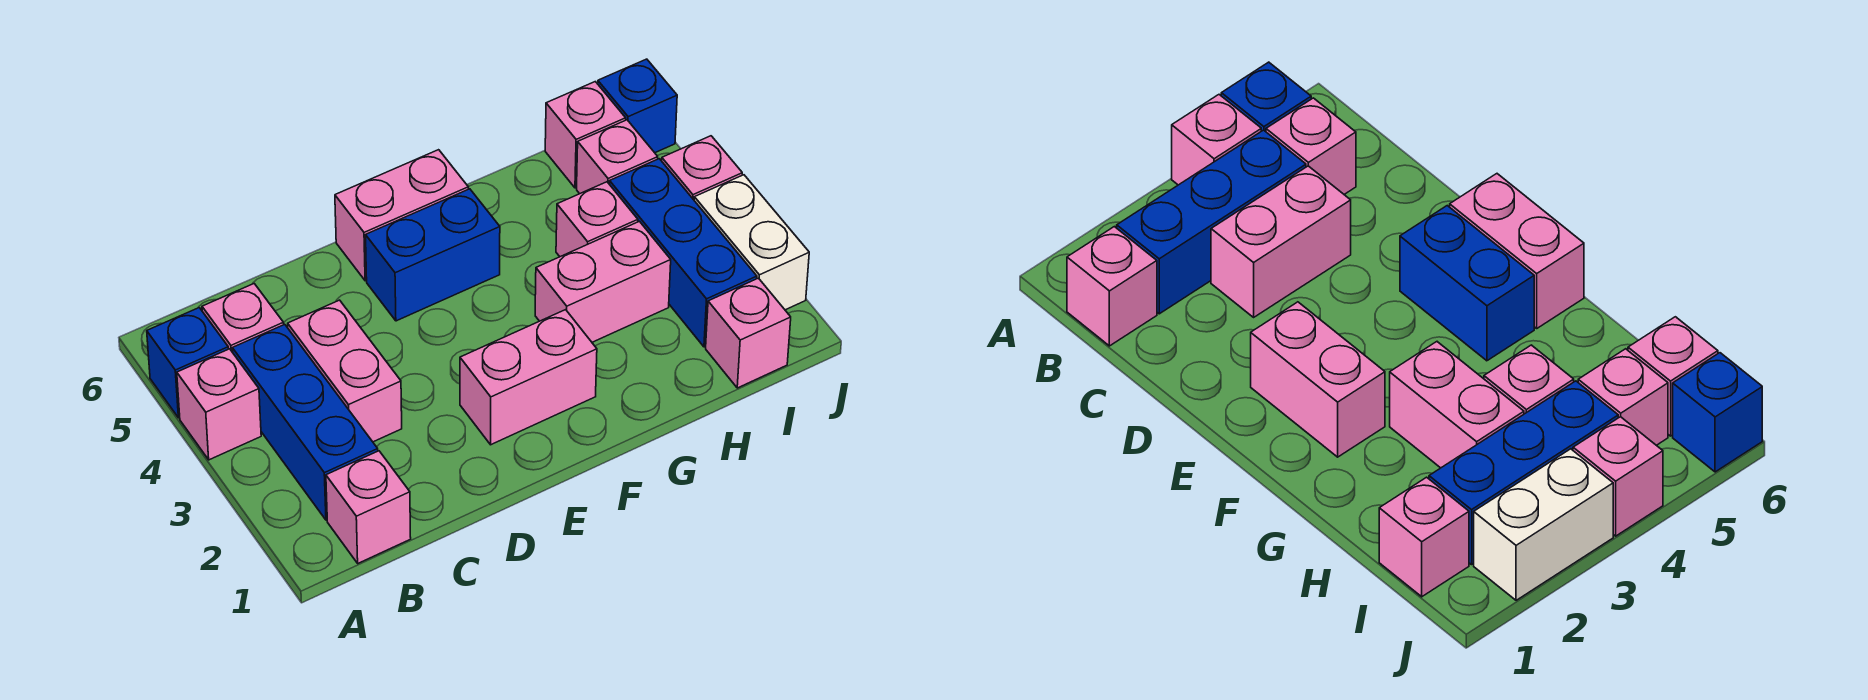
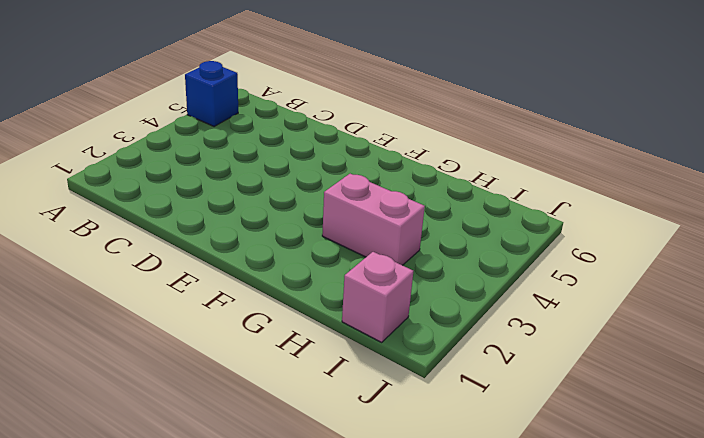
none -> pink 1x1 brick [177,349,261,460]
none -> pink 1x1 brick [326,451,411,563]
none -> blue 1x3 brick [232,324,378,520]

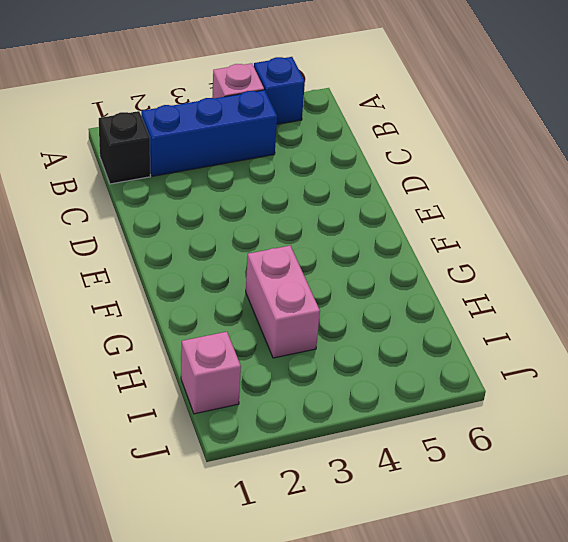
black 1x1 brick [99,111,150,184] -> pink 1x1 brick [326,451,411,563]
none -> pink 1x1 brick [202,284,284,352]
none -> pink 1x2 brick [288,300,402,442]
none -> pink 1x2 brick [460,310,597,445]

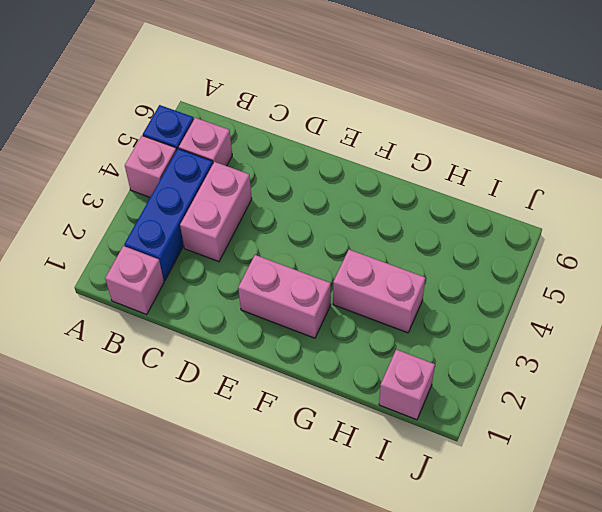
none -> blue 1x2 brick [366,189,500,321]
none -> pink 1x2 brick [335,150,468,281]
none -> pink 1x1 brick [556,182,638,257]

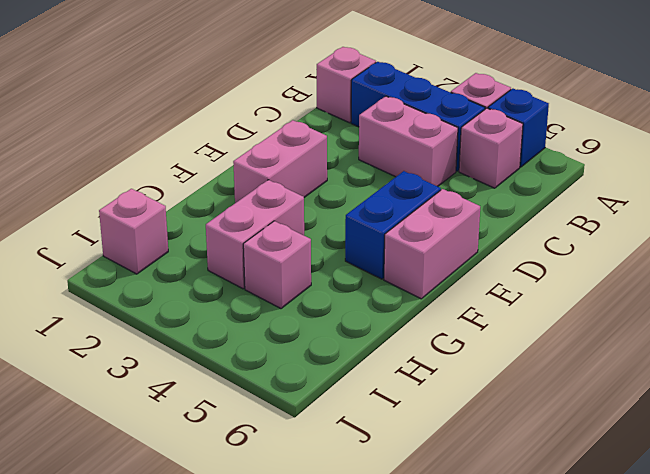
none -> blue 1x3 brick [610,159,757,347]
none -> pink 1x1 brick [577,120,658,194]
none -> pink 1x1 brick [545,82,626,188]

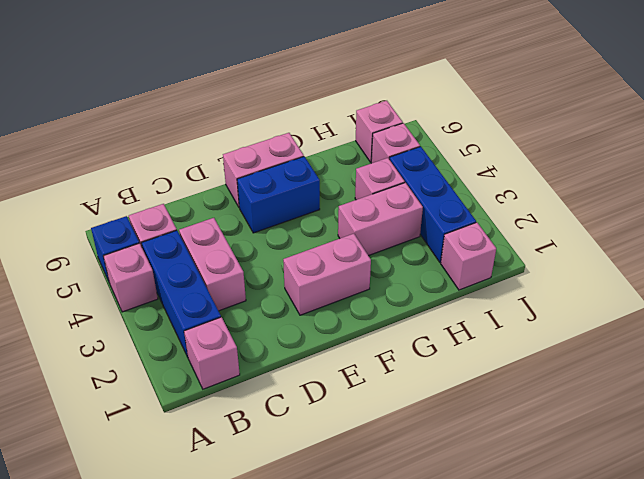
none -> white 1x2 brick [694,175,809,310]
none -> pink 1x1 brick [662,136,742,200]
none -> blue 1x1 brick [598,59,677,153]

